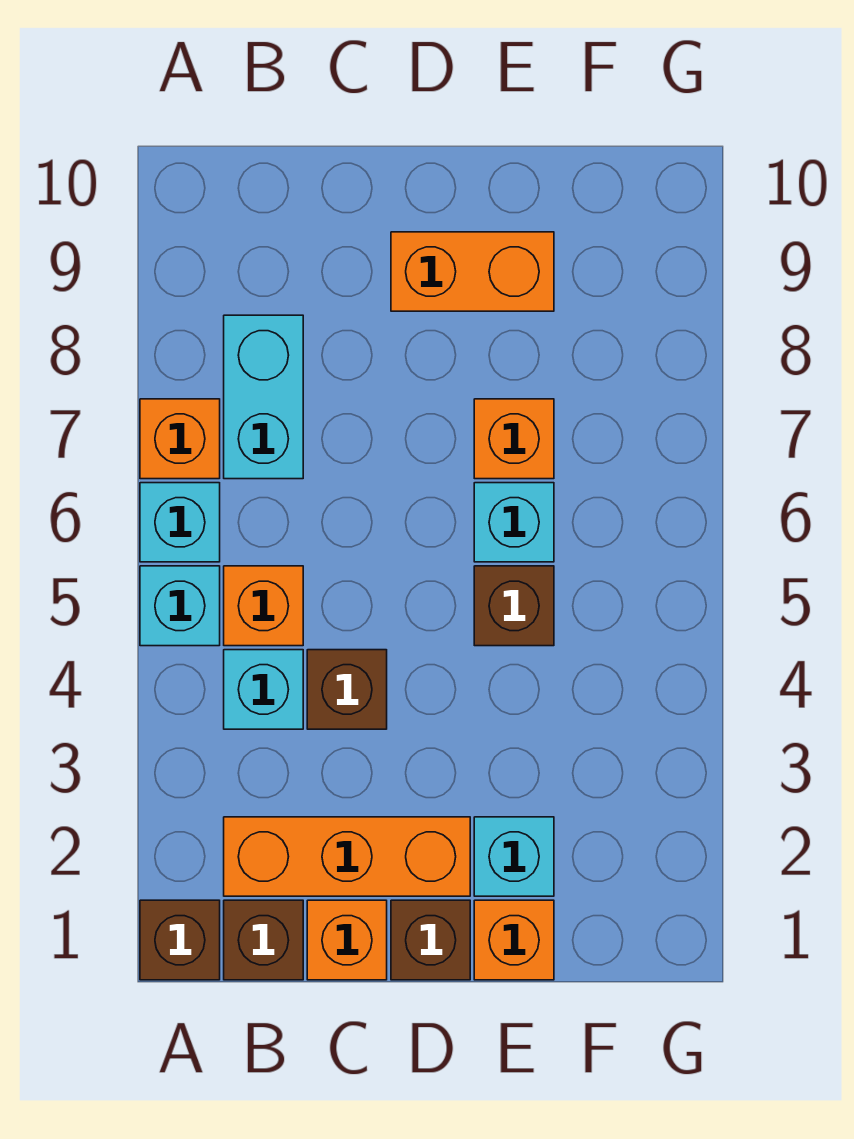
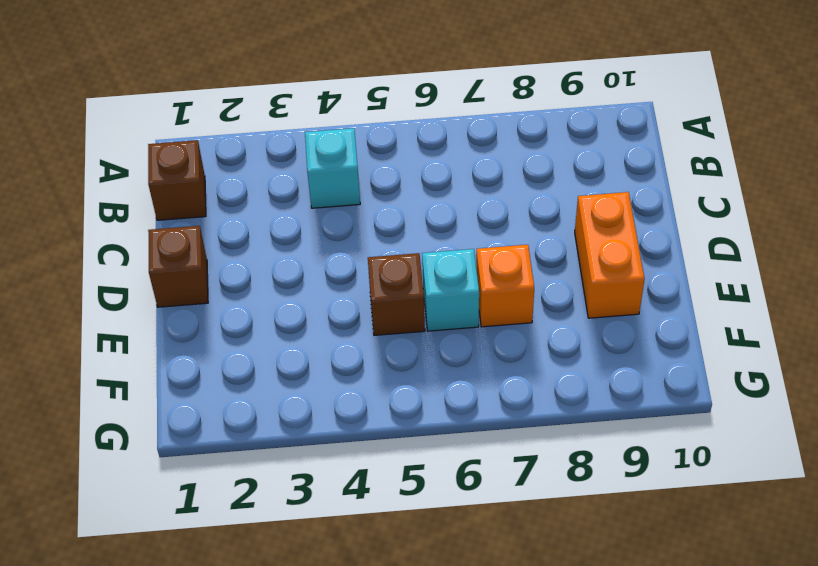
none -> brown 1x1 brick [140,900,220,980]
none -> cyan 1x1 brick [140,566,220,646]
none -> cyan 1x1 brick [140,483,220,562]

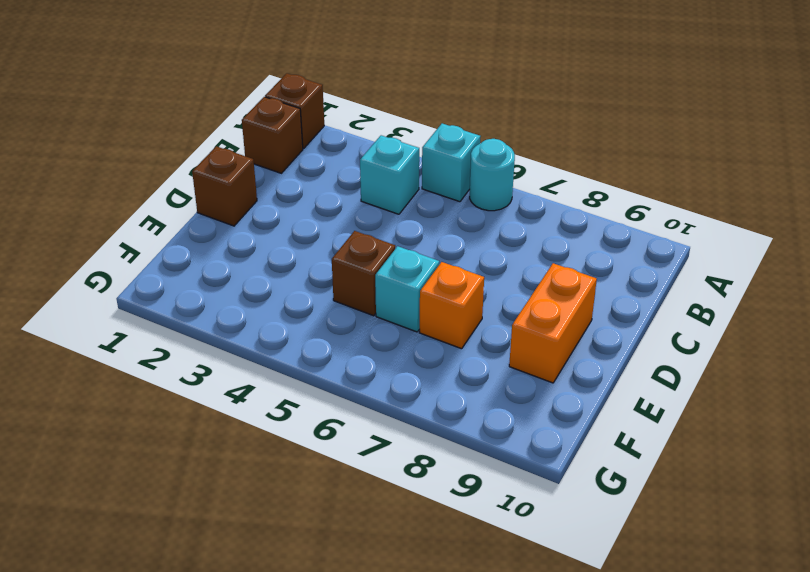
cyan 1x1 round brick [470,139,515,211] -> cyan 1x1 brick [140,483,220,562]
none -> orange 1x1 brick [140,399,220,479]
none -> orange 1x3 brick [224,817,470,896]
none -> orange 1x1 brick [224,566,303,646]

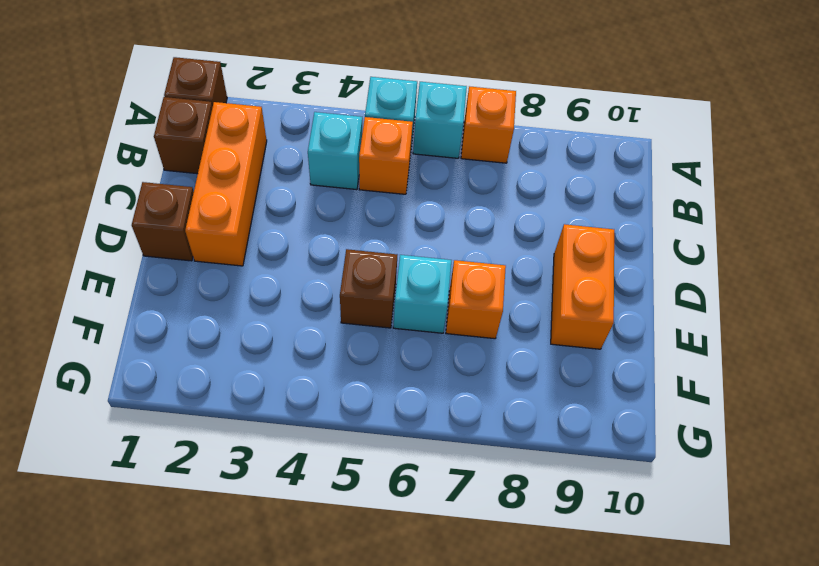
none -> cyan 1x2 brick [224,315,303,479]
none -> orange 1x1 brick [307,900,387,980]
none -> brown 1x1 brick [307,650,387,729]

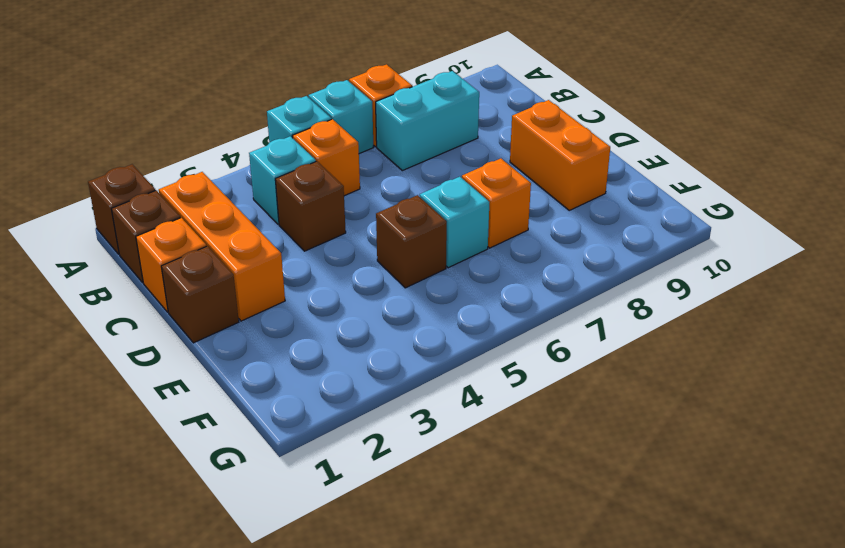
none -> orange 1x1 brick [474,900,554,980]
none -> cyan 1x1 brick [474,817,554,896]

